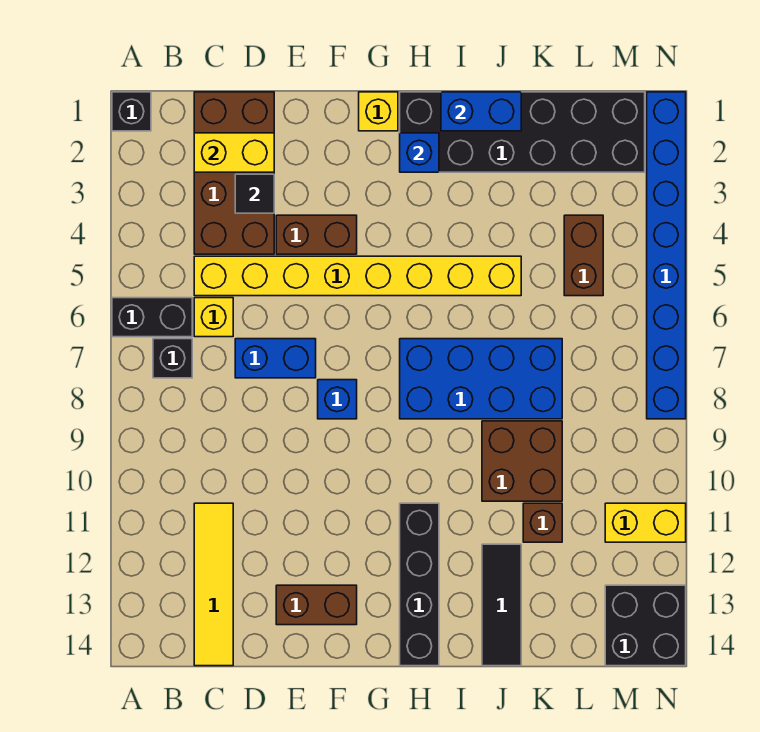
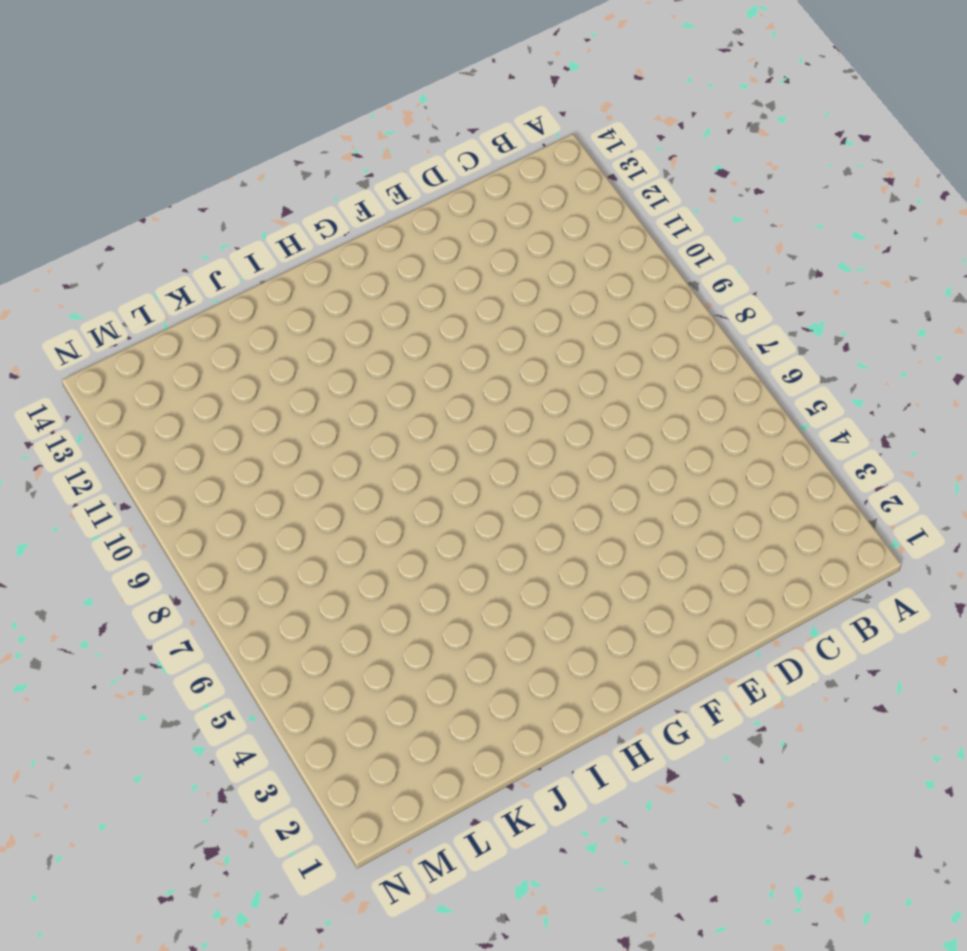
none -> black 1x1 brick [112,92,151,131]
none -> black 1x2 brick [112,298,192,337]
none -> black 1x1 brick [153,339,192,378]

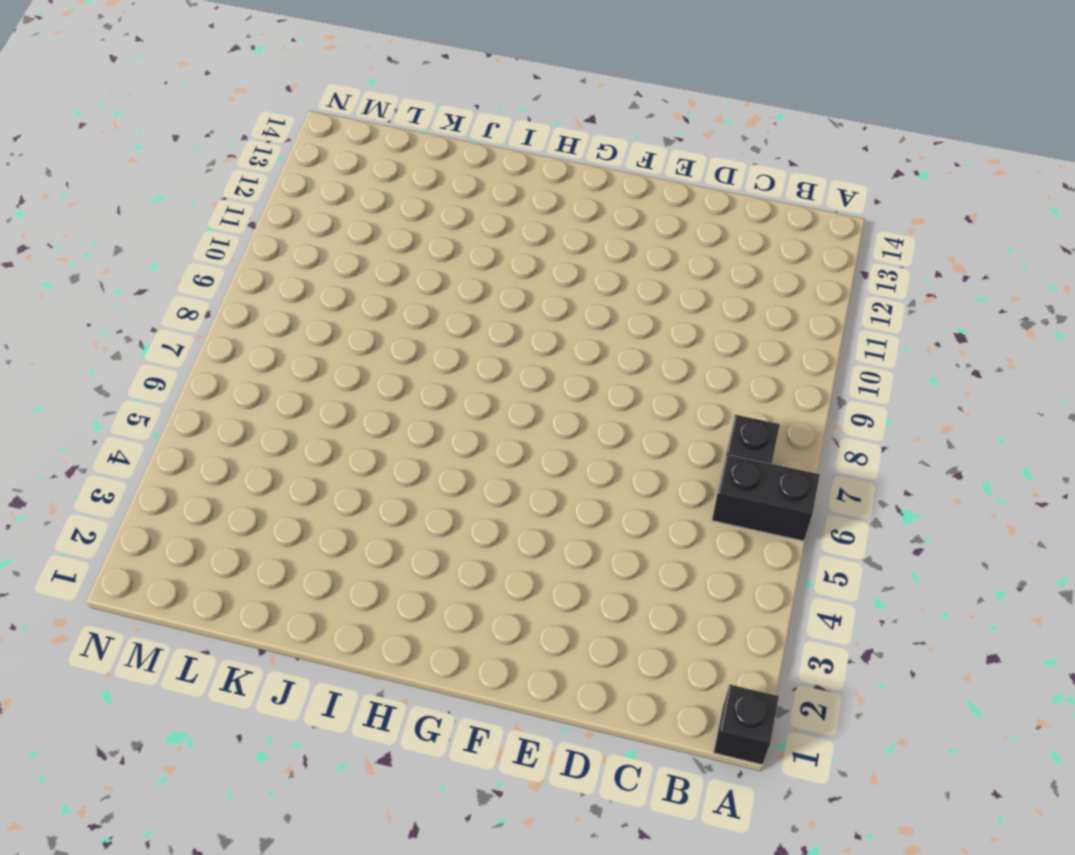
none -> brown 2x4 brick [194,92,274,254]
none -> yellow 1x8 brick [194,256,521,296]
none -> yellow 1x1 brick [194,298,233,337]

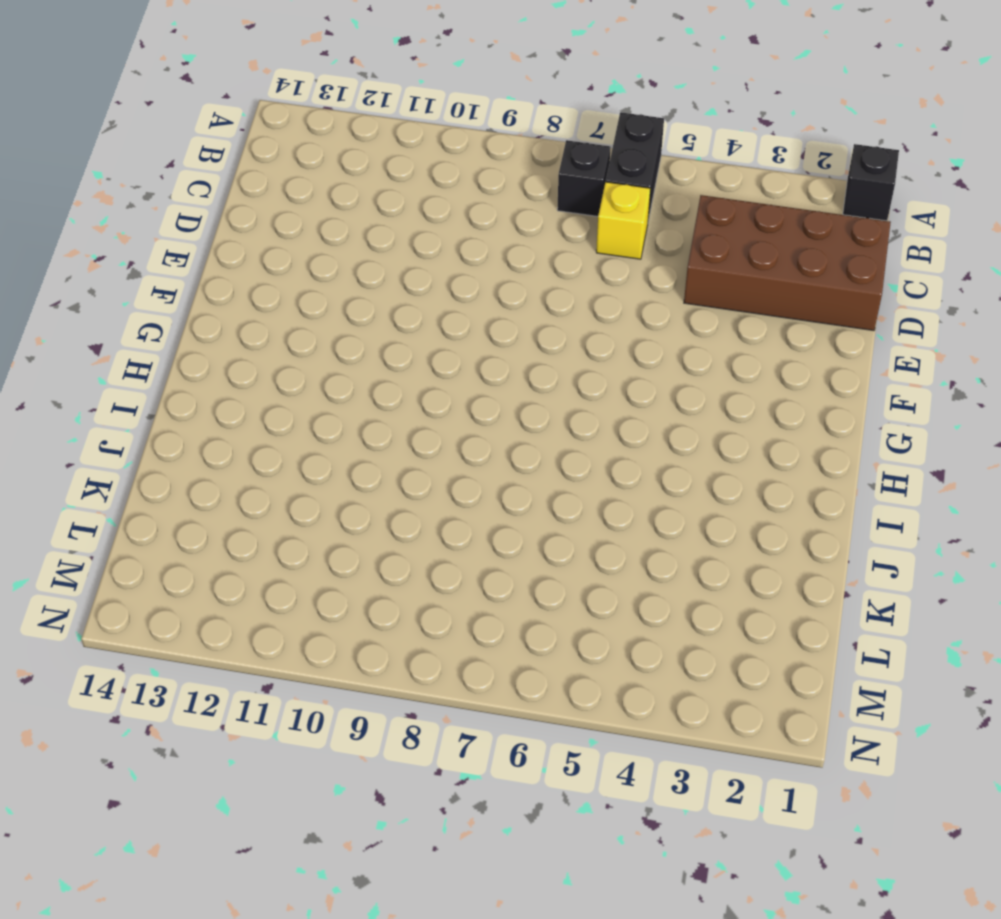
none -> yellow 1x8 brick [194,256,521,296]
none -> yellow 1x4 tile [194,503,233,666]
none -> blue 1x2 brick [235,339,316,378]

